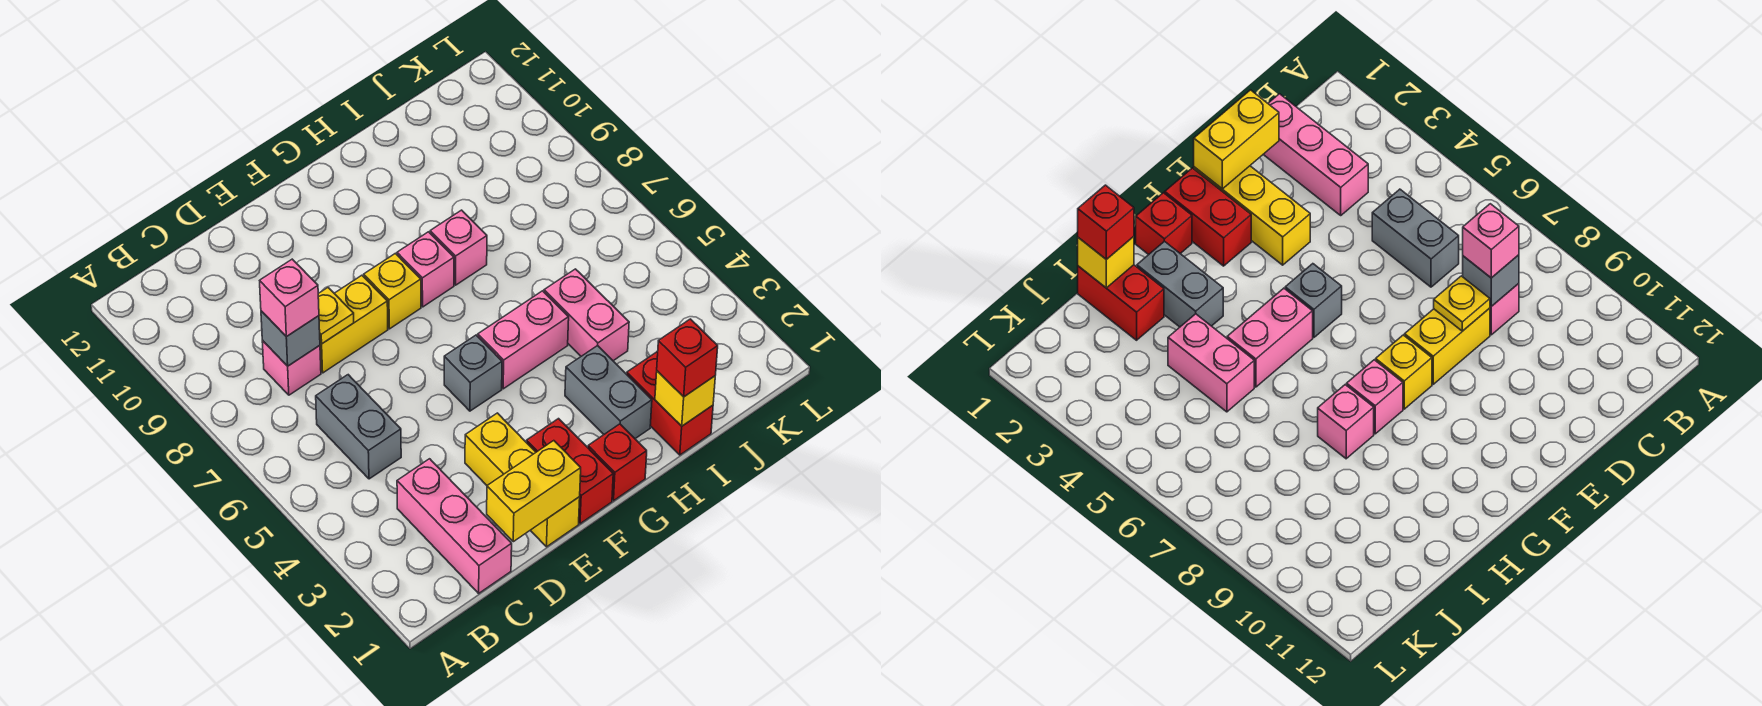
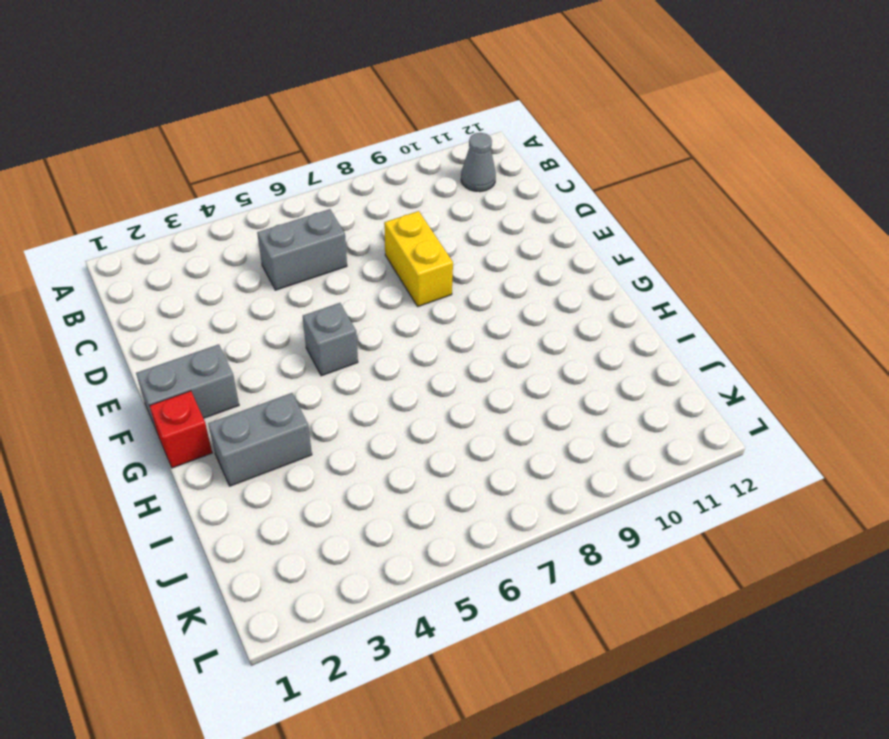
grey 1x1 cone [461,133,496,192] -> none
grey 1x2 brick [136,344,239,432] -> red 1x2 brick [527,419,613,524]
none -> pink 1x3 brick [397,459,512,593]
none -> pink 1x1 brick [262,341,321,395]
none -> yellow 1x3 brick [465,413,580,547]

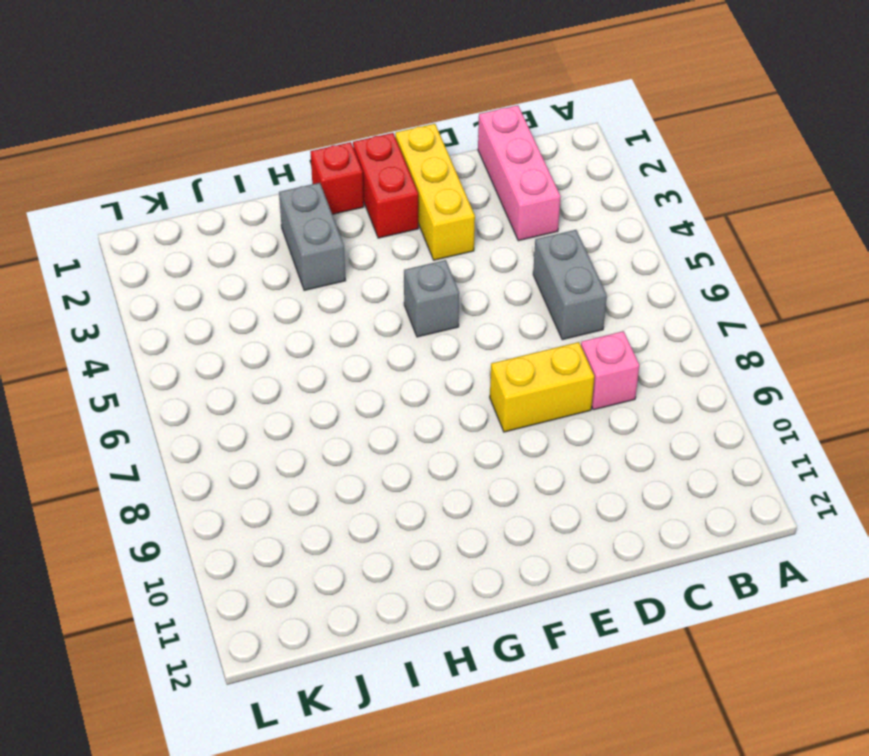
none -> yellow 1x1 brick [364,253,421,329]
none -> pink 1x2 brick [478,291,569,389]
none -> pink 1x1 brick [397,232,454,307]

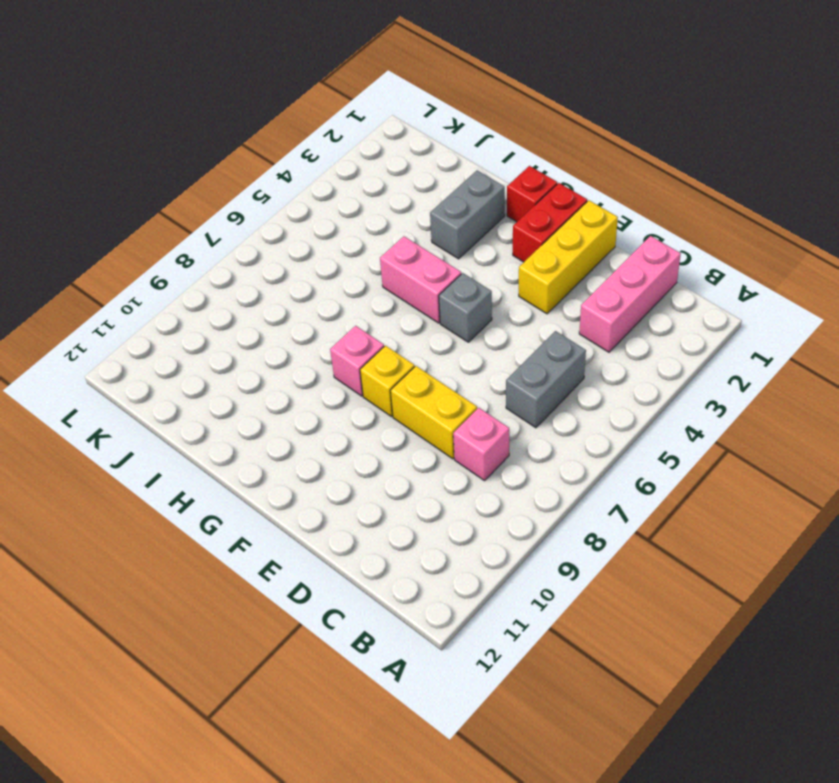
none -> pink 1x1 brick [430,210,487,285]
none -> red 1x2 brick [627,351,713,455]
none -> pink 1x2 brick [544,269,629,361]

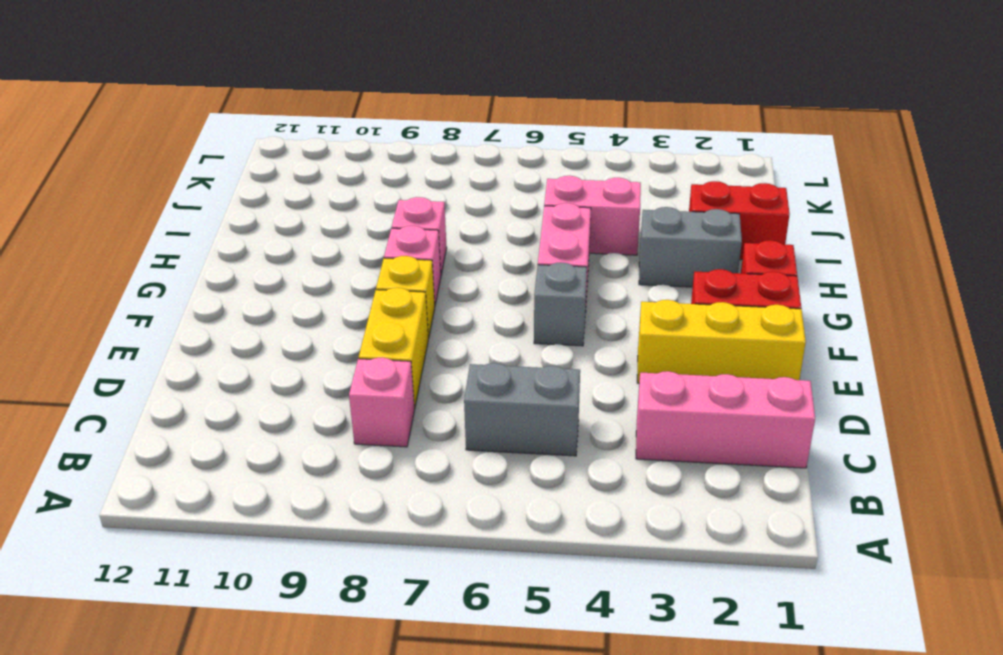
none -> grey 1x1 brick [261,311,320,366]
none -> yellow 1x2 brick [487,441,581,542]
none -> yellow 1x1 plate [318,288,354,344]

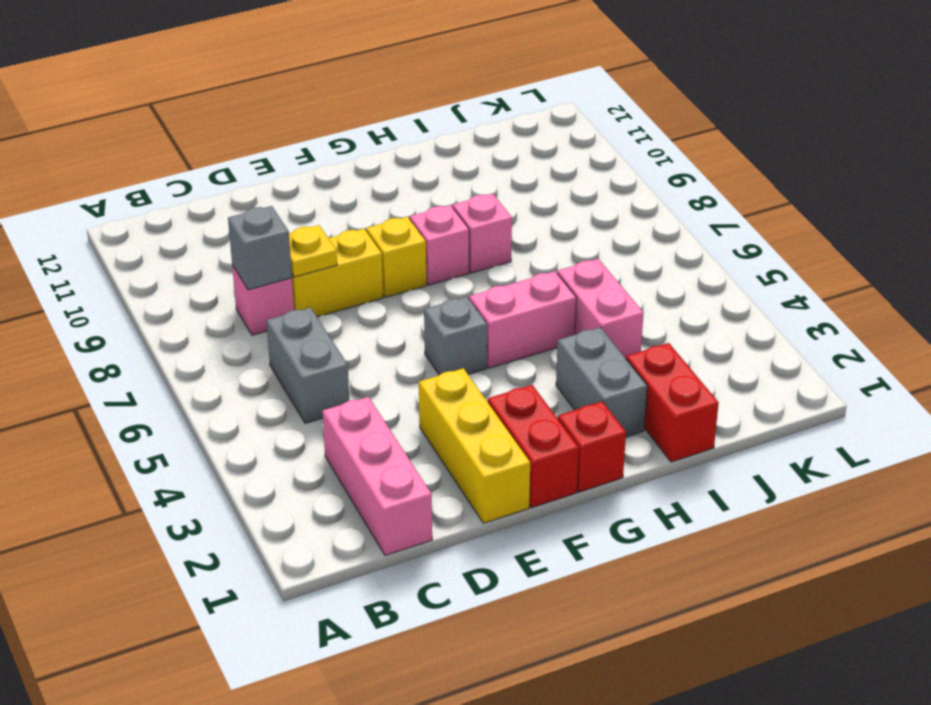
none -> yellow 1x2 brick [487,441,581,542]
none -> yellow 1x1 brick [655,371,715,426]
none -> pink 1x1 brick [260,259,319,337]

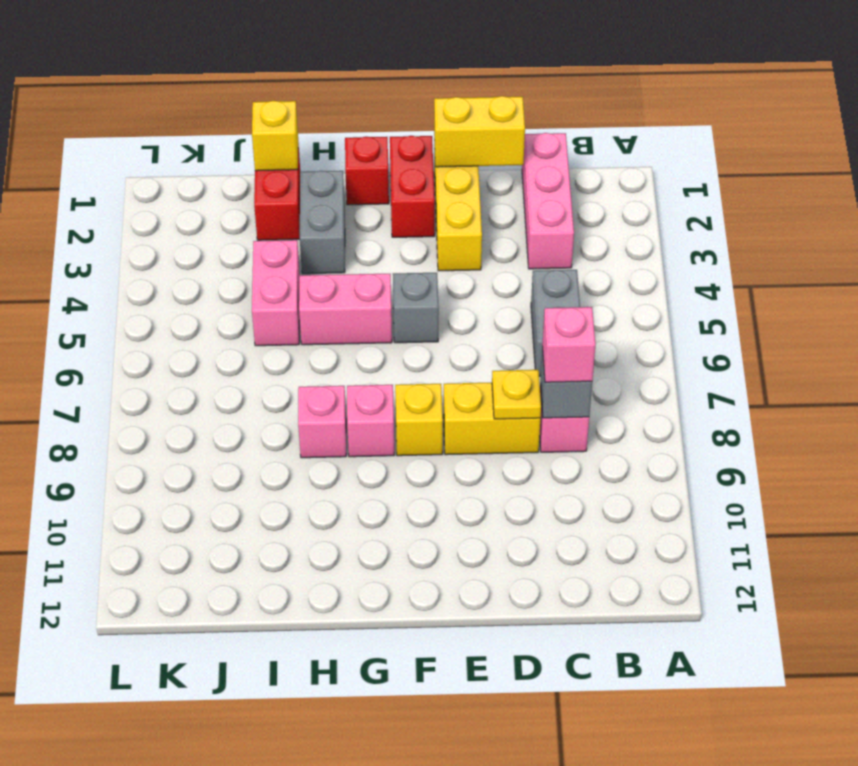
none -> red 1x1 brick [657,319,718,397]

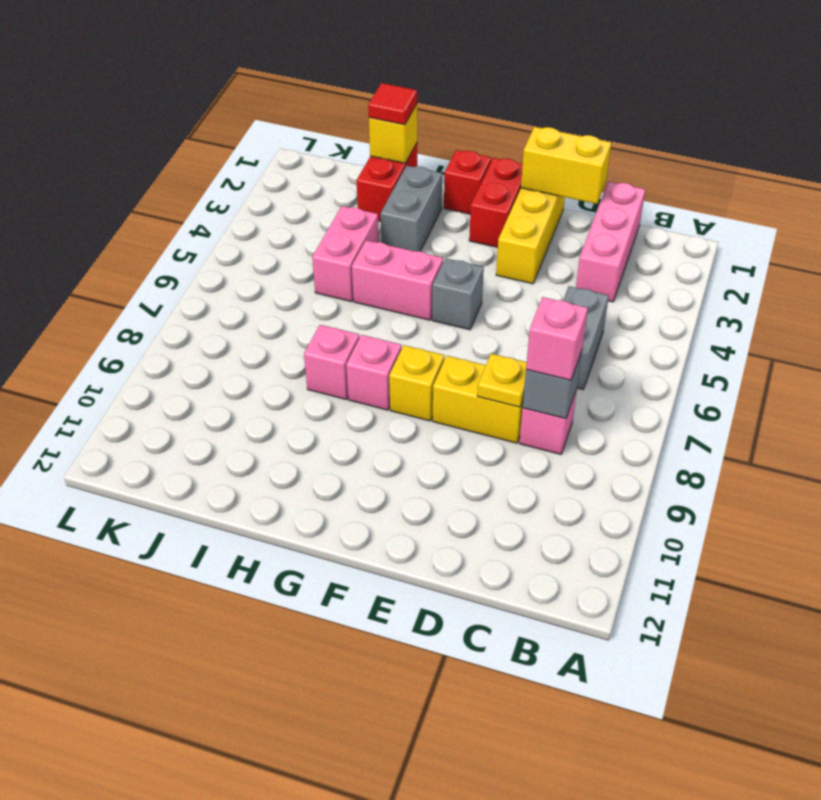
red 1x1 tile [368,83,417,125] -> red 1x1 brick [657,319,718,397]

